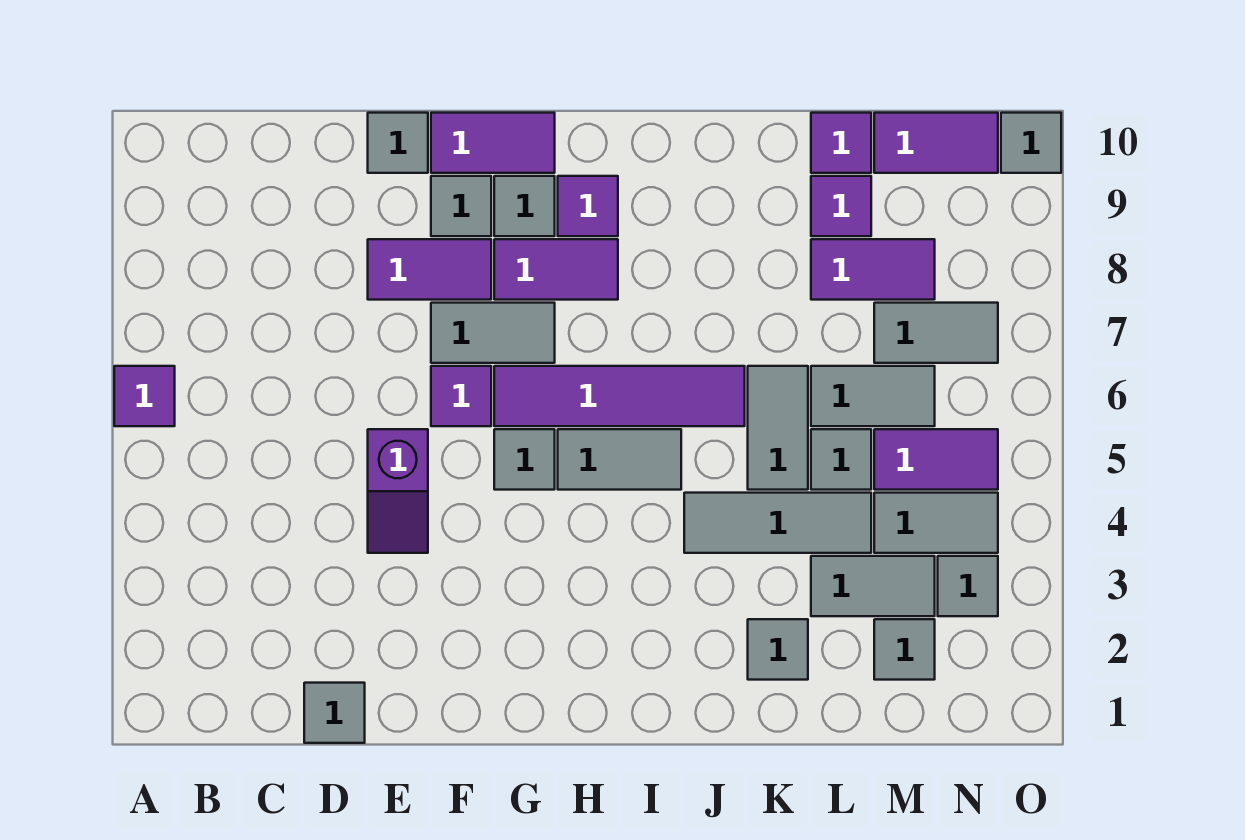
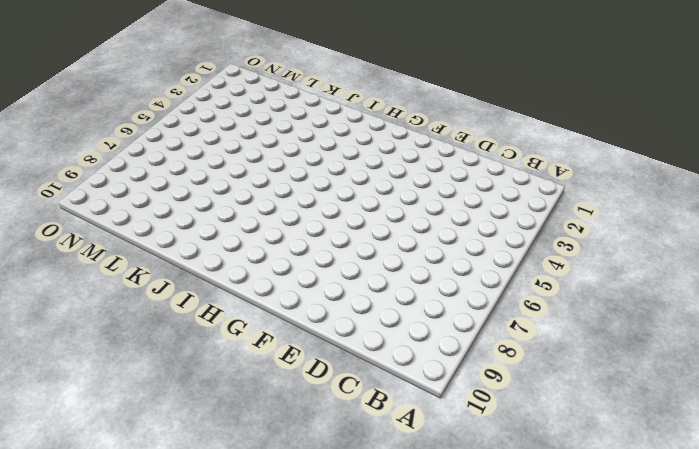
none -> purple 1x1 tile [114,366,175,426]
none -> grey 1x1 tile [304,683,365,743]
none -> purple 1x2 slope [368,429,428,553]
none -> purple 1x2 tile [368,239,491,300]

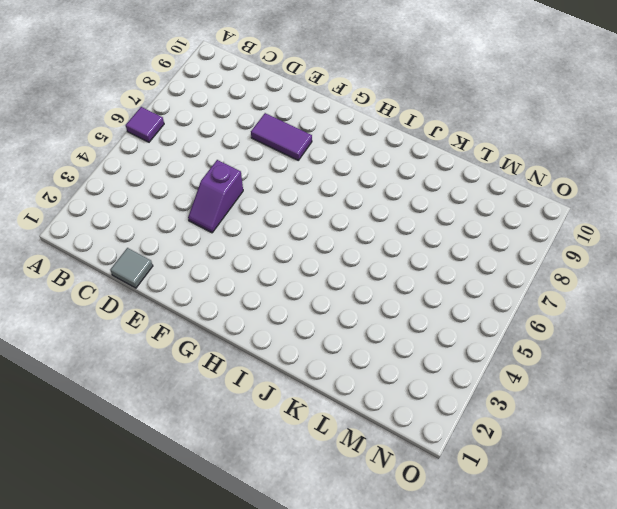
none -> grey 1x1 tile [368,113,428,173]
none -> purple 1x1 tile [431,366,491,426]
none -> grey 1x2 tile [431,303,555,363]
none -> grey 1x1 tile [431,176,491,236]

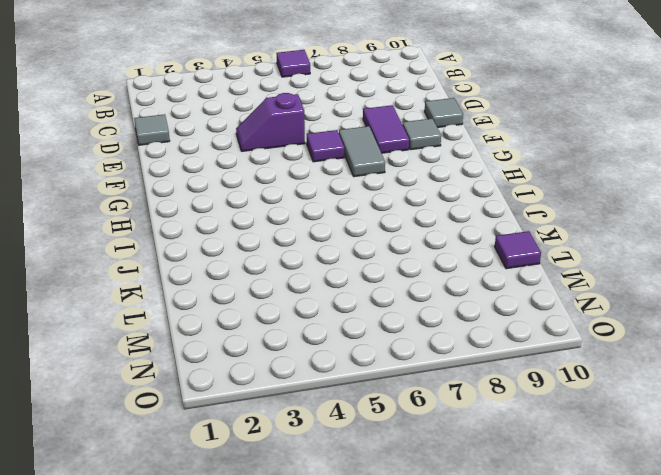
none -> purple 1x2 tile [431,113,555,173]
none -> grey 1x1 tile [494,429,555,490]
none -> purple 1x4 tile [494,366,745,426]
none -> purple 1x2 tile [494,239,618,300]

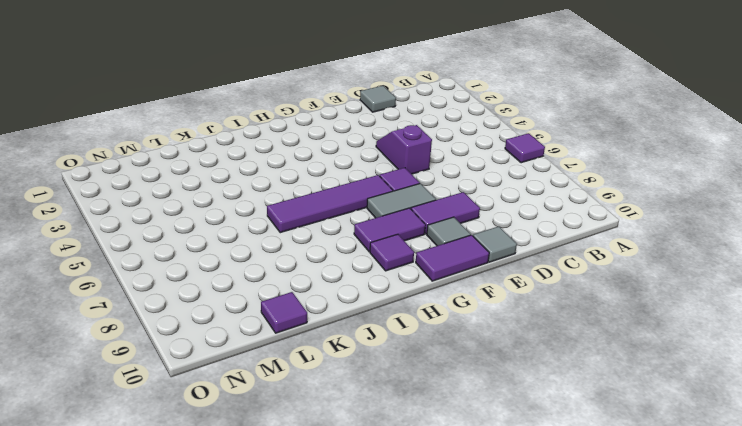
none -> grey 1x1 tile [494,429,555,490]
none -> grey 1x1 tile [494,176,555,236]
none -> grey 1x2 tile [558,429,681,490]
none -> grey 1x3 tile [684,493,871,553]

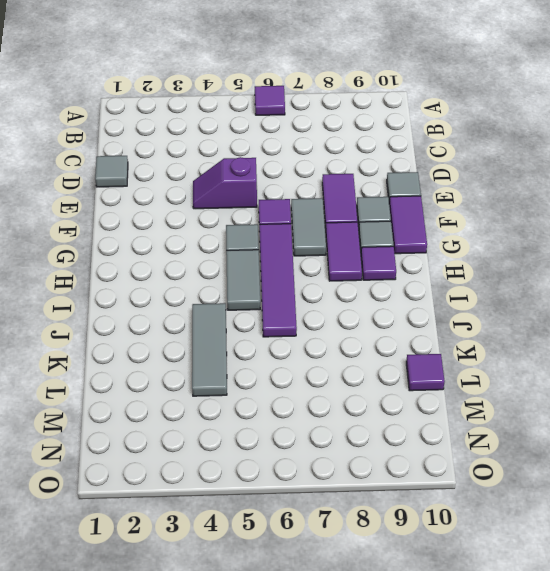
none -> grey 1x1 tile [748,619,808,680]
none -> grey 1x2 tile [748,366,808,490]
none -> grey 1x2 tile [811,556,935,616]
none -> grey 1x1 tile [811,429,871,490]

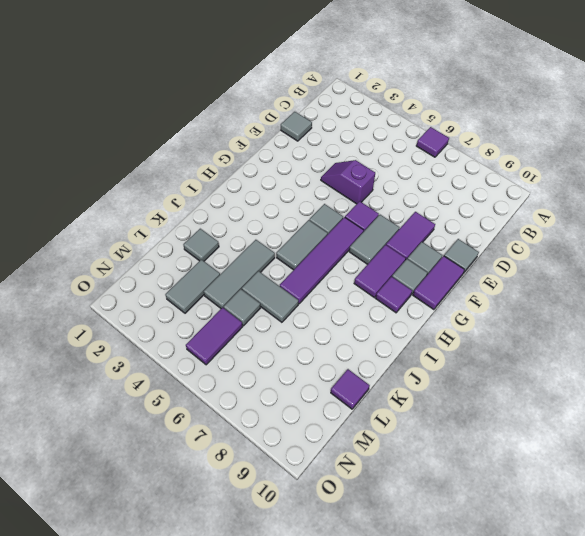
none -> grey 1x2 tile [811,366,935,426]
none -> purple 1x2 tile [811,239,935,300]
none -> purple 1x1 tile [811,176,871,236]
none -> grey 1x1 tile [874,619,935,680]

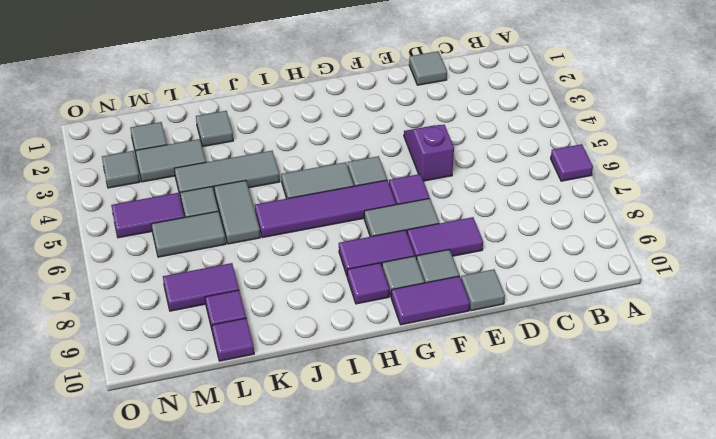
none -> grey 1x2 tile [874,493,998,553]
none -> grey 1x2 tile [874,303,998,363]
none -> purple 1x2 tile [874,113,998,173]
none -> grey 1x1 tile [1001,113,1061,173]

